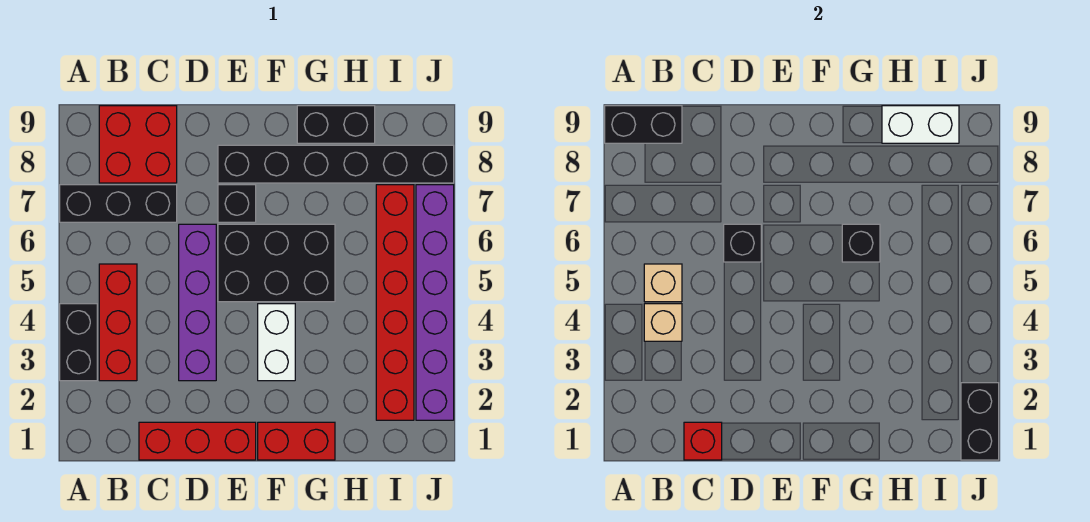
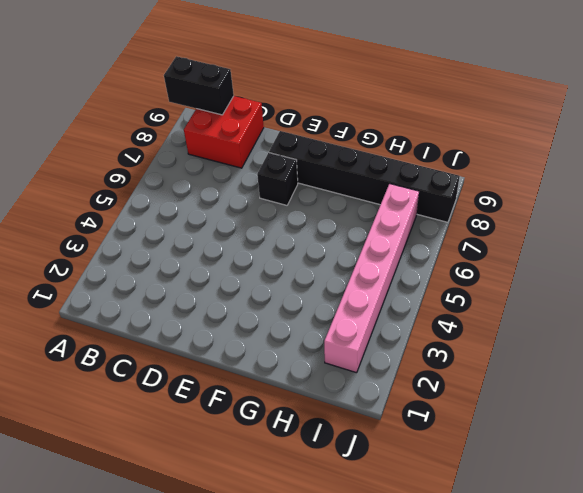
pink 1x6 brick [324,184,419,373] -> red 1x6 brick [376,185,414,420]
none -> black 1x2 brick [60,304,97,381]
none -> black 1x3 brick [60,185,177,222]
none -> red 1x3 brick [99,264,137,381]

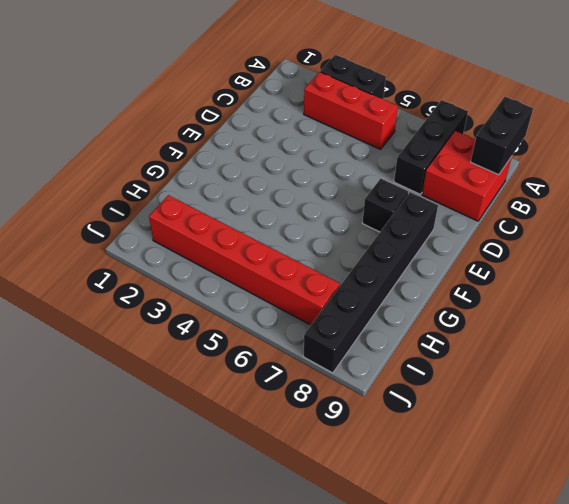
none -> red 1x3 brick [139,422,256,460]
none -> purple 1x4 brick [179,224,216,381]
none -> black 2x3 brick [218,224,335,302]

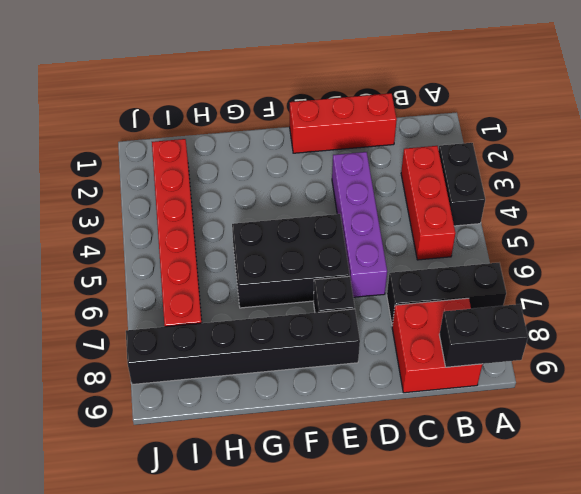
none -> red 1x2 brick [258,422,335,460]
none -> white 1x2 brick [258,304,295,381]
none -> black 1x2 brick [297,106,375,143]

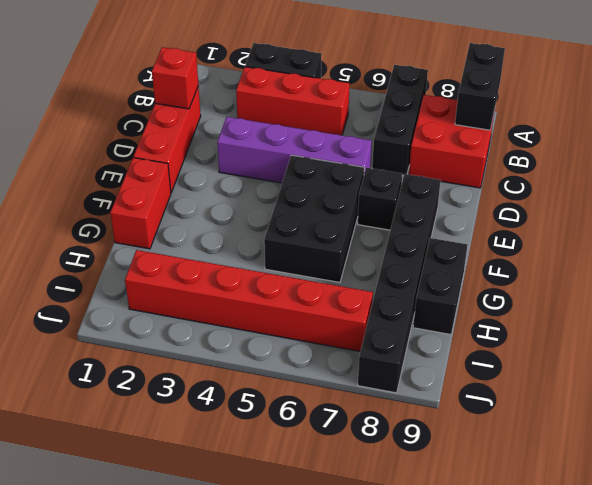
none -> white 1x2 brick [258,304,295,381]
none -> purple 1x6 brick [416,185,454,420]
none -> tan 1x1 brick [644,304,682,341]

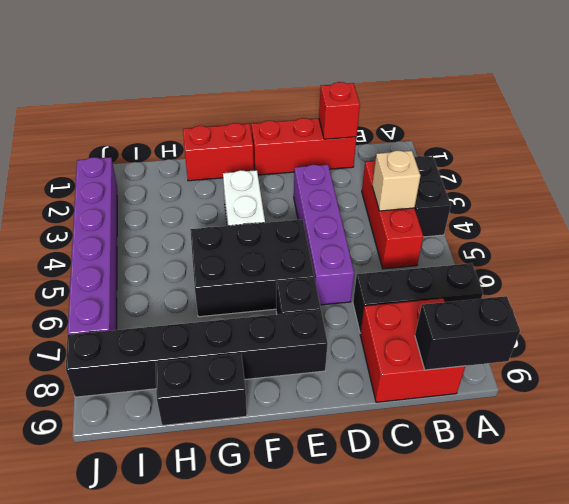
none -> red 1x6 brick [376,185,414,420]
none -> tan 1x1 brick [644,264,682,302]
none -> black 1x1 brick [724,224,761,262]

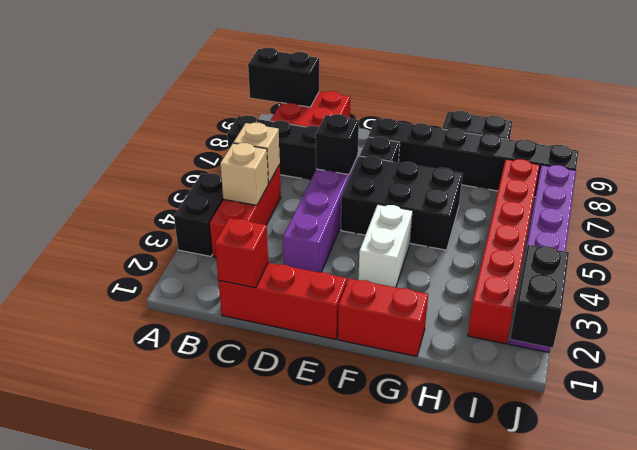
none -> black 1x1 brick [842,224,880,262]
none -> white 1x2 brick [882,106,959,143]

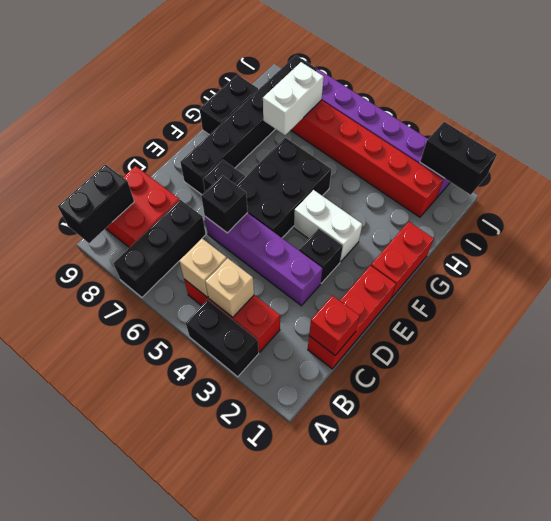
black 1x1 brick [299,228,343,283] -> black 1x1 brick moved to [842,224,880,262]
white 1x2 brick [263,62,324,135] -> white 1x2 brick moved to [882,106,959,143]

